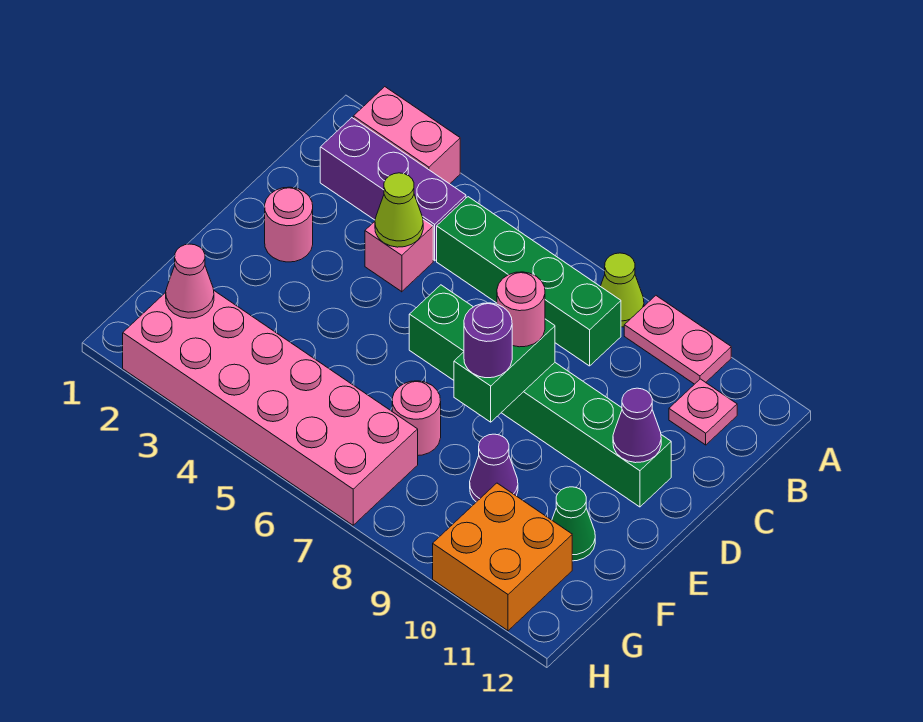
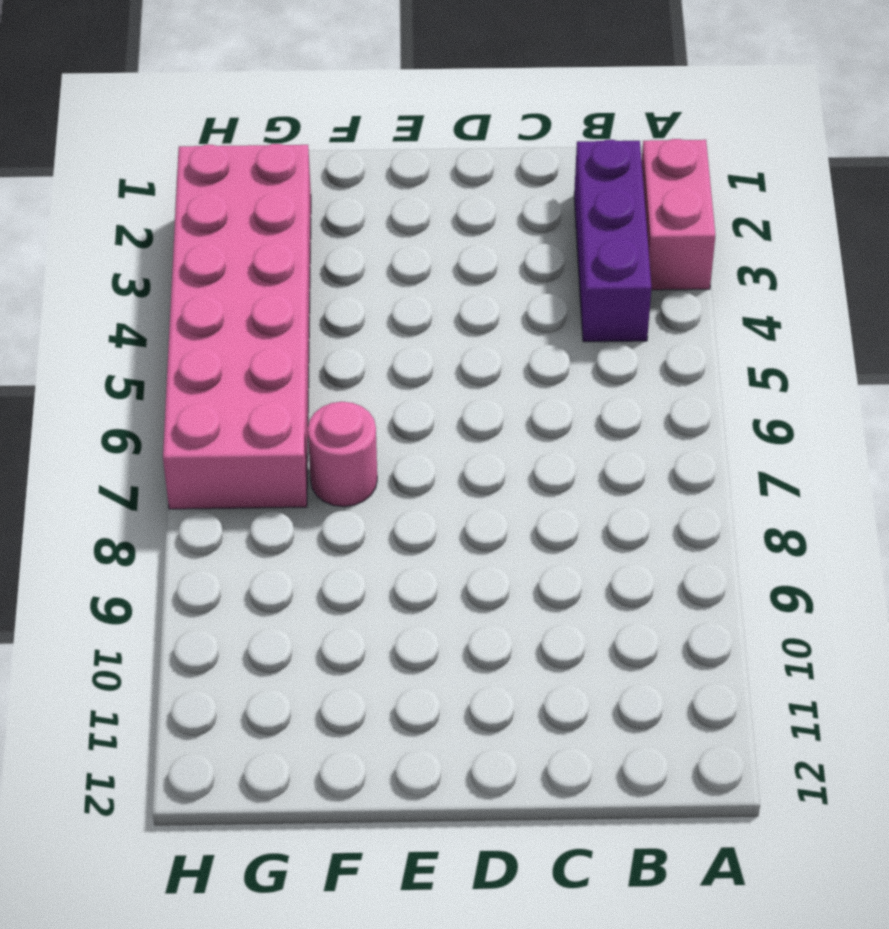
none -> lime 1x1 cone [600,253,644,327]
none -> pink 1x2 plate [624,296,731,384]
none -> green 1x4 brick [437,197,621,366]

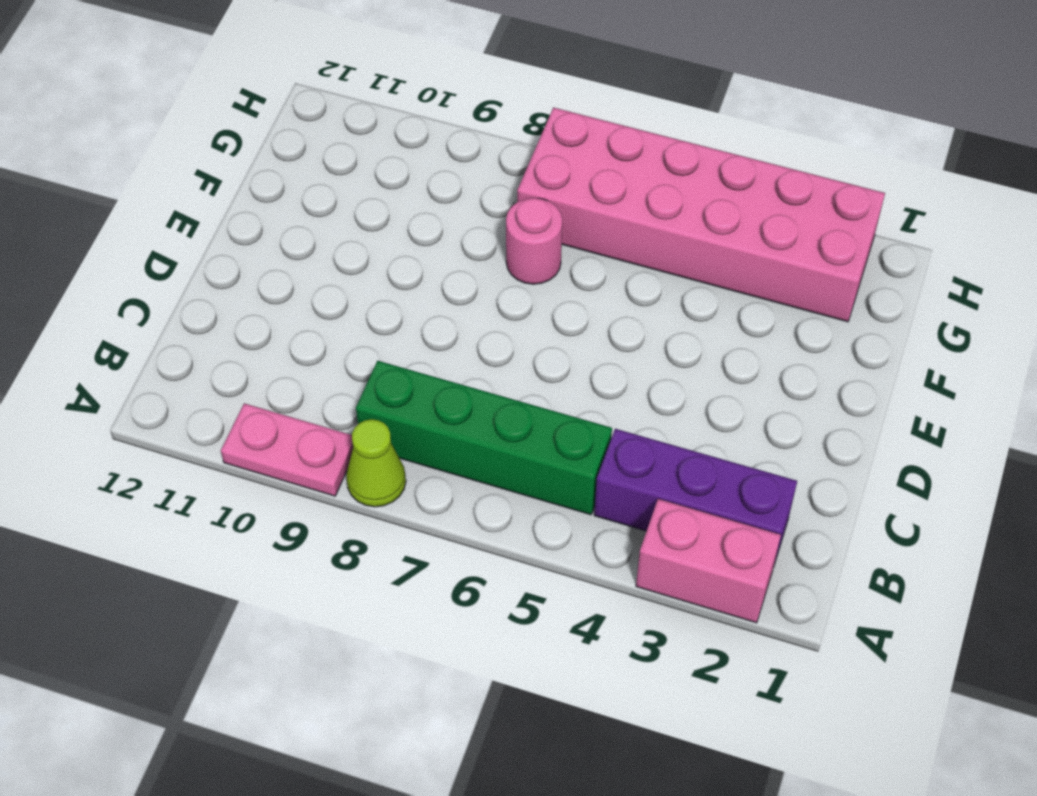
none -> pink 1x1 plate [669,379,737,445]
none -> pink 1x1 brick [365,220,433,292]
none -> pink 1x1 round brick [265,187,313,262]

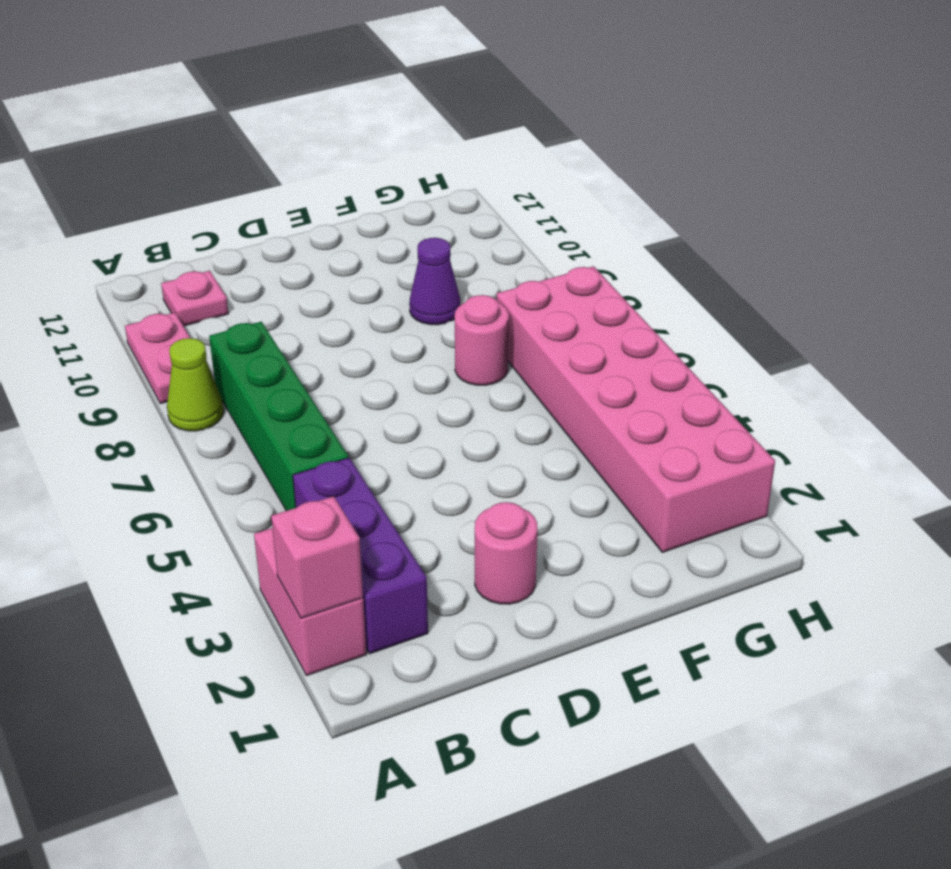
pink 1x1 brick [271,496,363,618] -> pink 1x1 brick moved to [365,220,433,292]
none -> green 1x6 brick [409,285,671,507]
none -> green 1x1 cone [552,487,595,561]
none -> orange 2x2 brick [433,483,572,631]

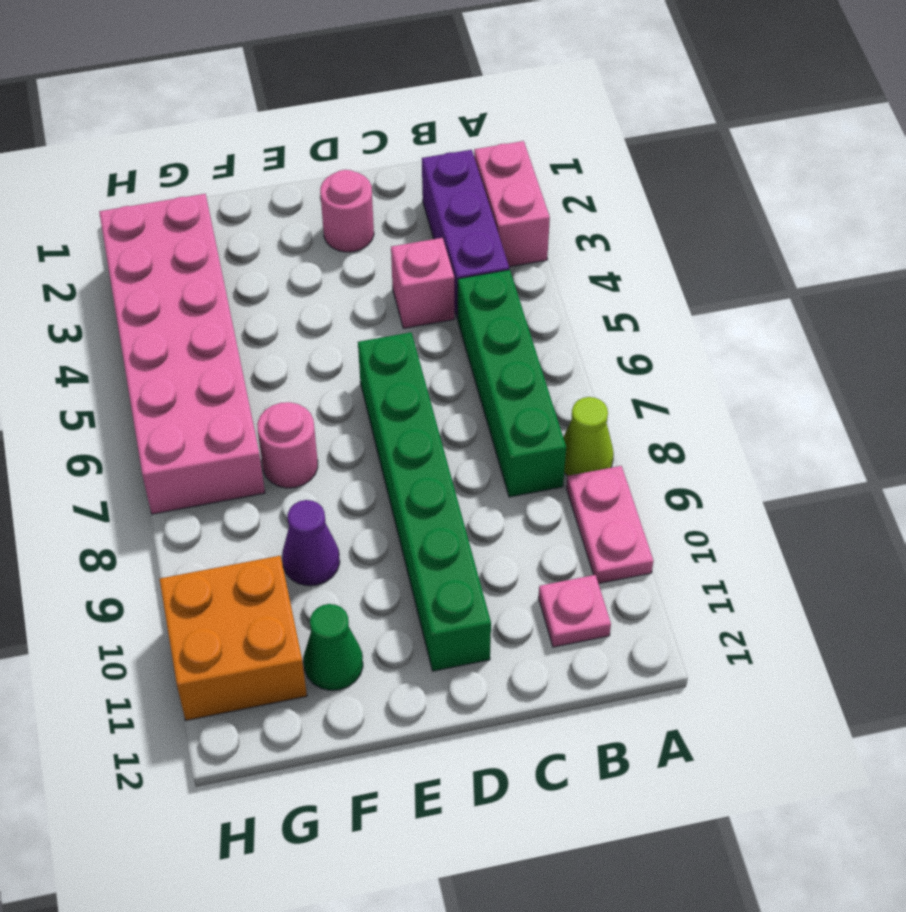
none -> lime 1x1 cone [375,173,423,247]
none -> green 1x2 brick [454,319,555,422]
none -> purple 1x1 cone [613,388,661,463]

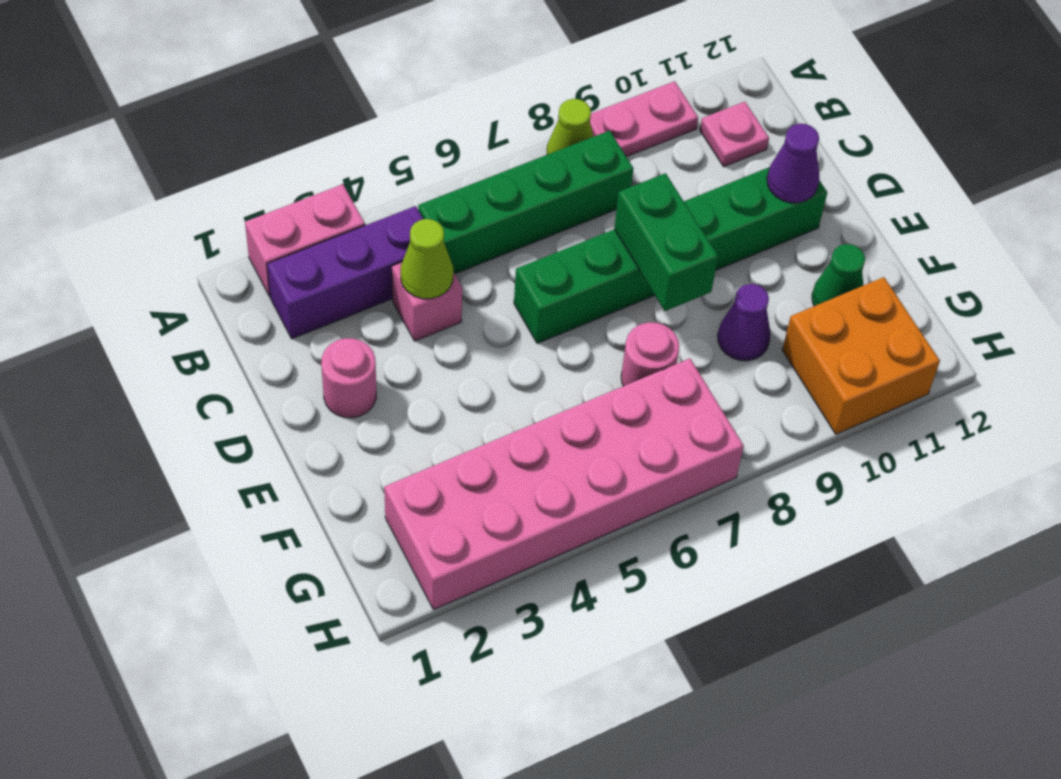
none -> pink 1x1 cone [166,244,214,318]
none -> pink 1x1 round brick [497,272,545,347]
none -> purple 1x1 round brick [464,303,512,378]

